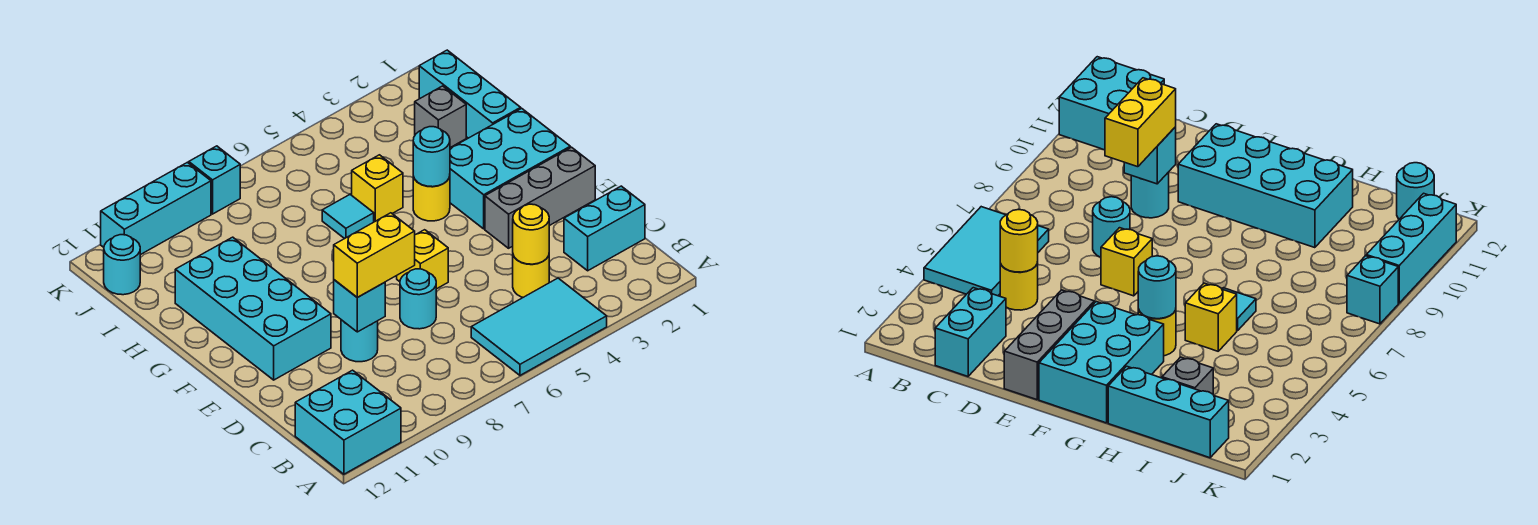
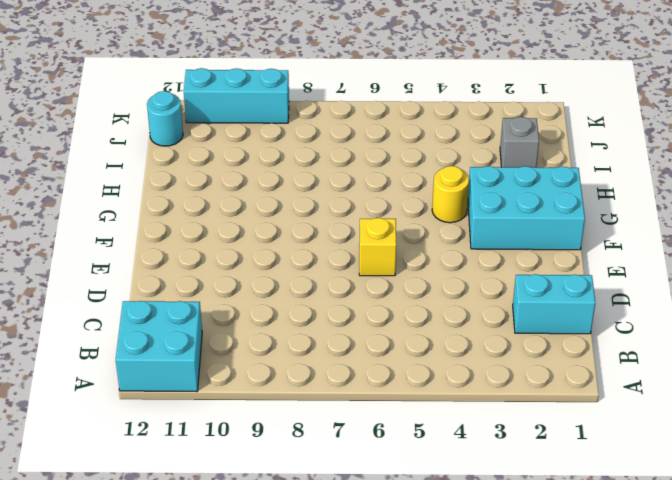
none -> cyan 2x3 tile [471,278,607,375]
none -> yellow 1x1 round brick [513,255,549,297]
none -> cyan 1x1 round brick [400,269,436,329]

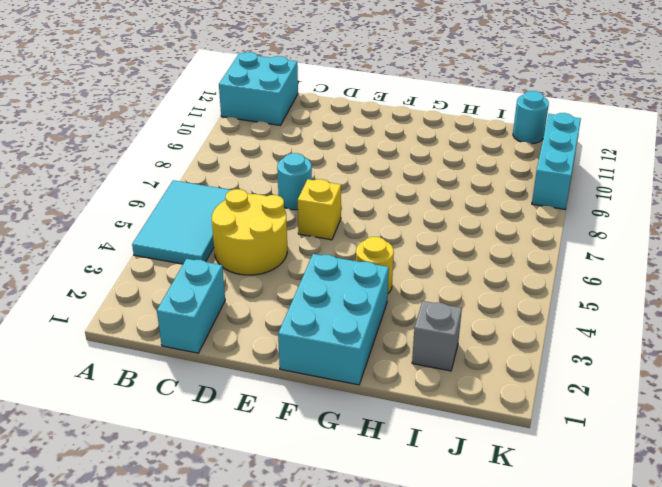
yellow 2x2 round brick [212,189,287,275] -> yellow 1x1 round brick [513,255,549,297]
none -> cyan 1x1 round brick [341,320,378,362]
none -> grey 1x3 brick [485,147,595,248]
none -> cyan 2x4 brick [175,237,331,380]

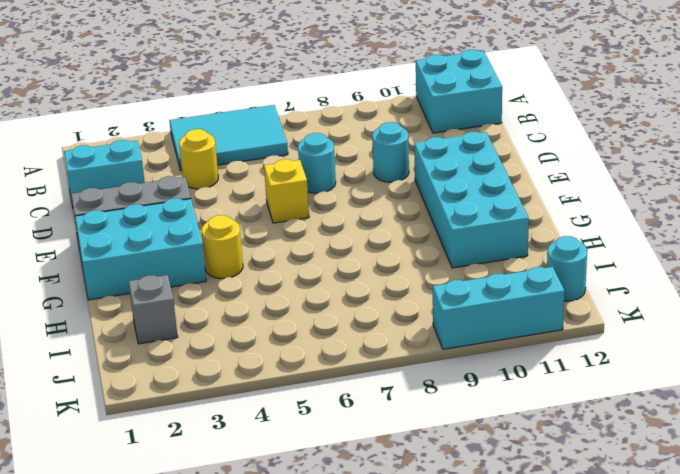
none -> cyan 1x3 brick [419,50,521,138]
none -> yellow 1x1 brick [352,155,403,222]
none -> cyan 1x1 tile [322,195,374,239]

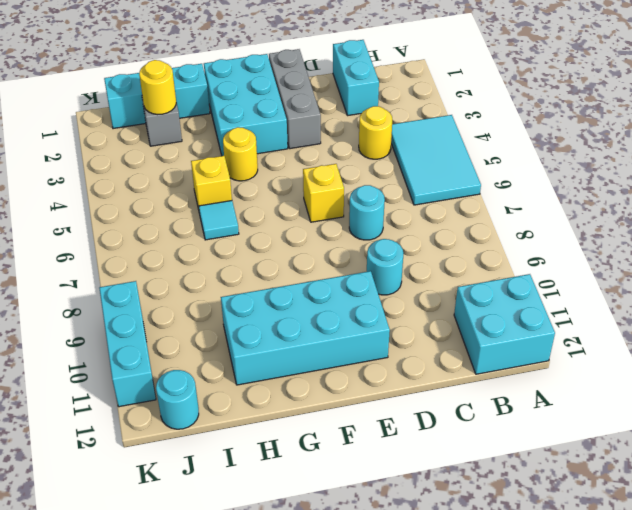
yellow 1x1 round brick [139,60,176,115] -> yellow 1x1 round brick moved to [513,204,549,264]
none -> cyan 1x1 brick [189,146,240,214]
none -> cyan 1x1 brick [334,280,385,332]
none -> cyan 1x1 round brick [413,127,450,187]

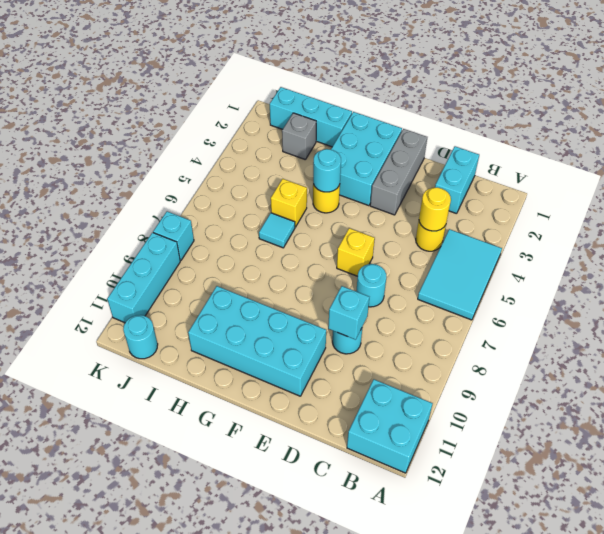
none -> yellow 1x2 brick [334,213,415,297]

